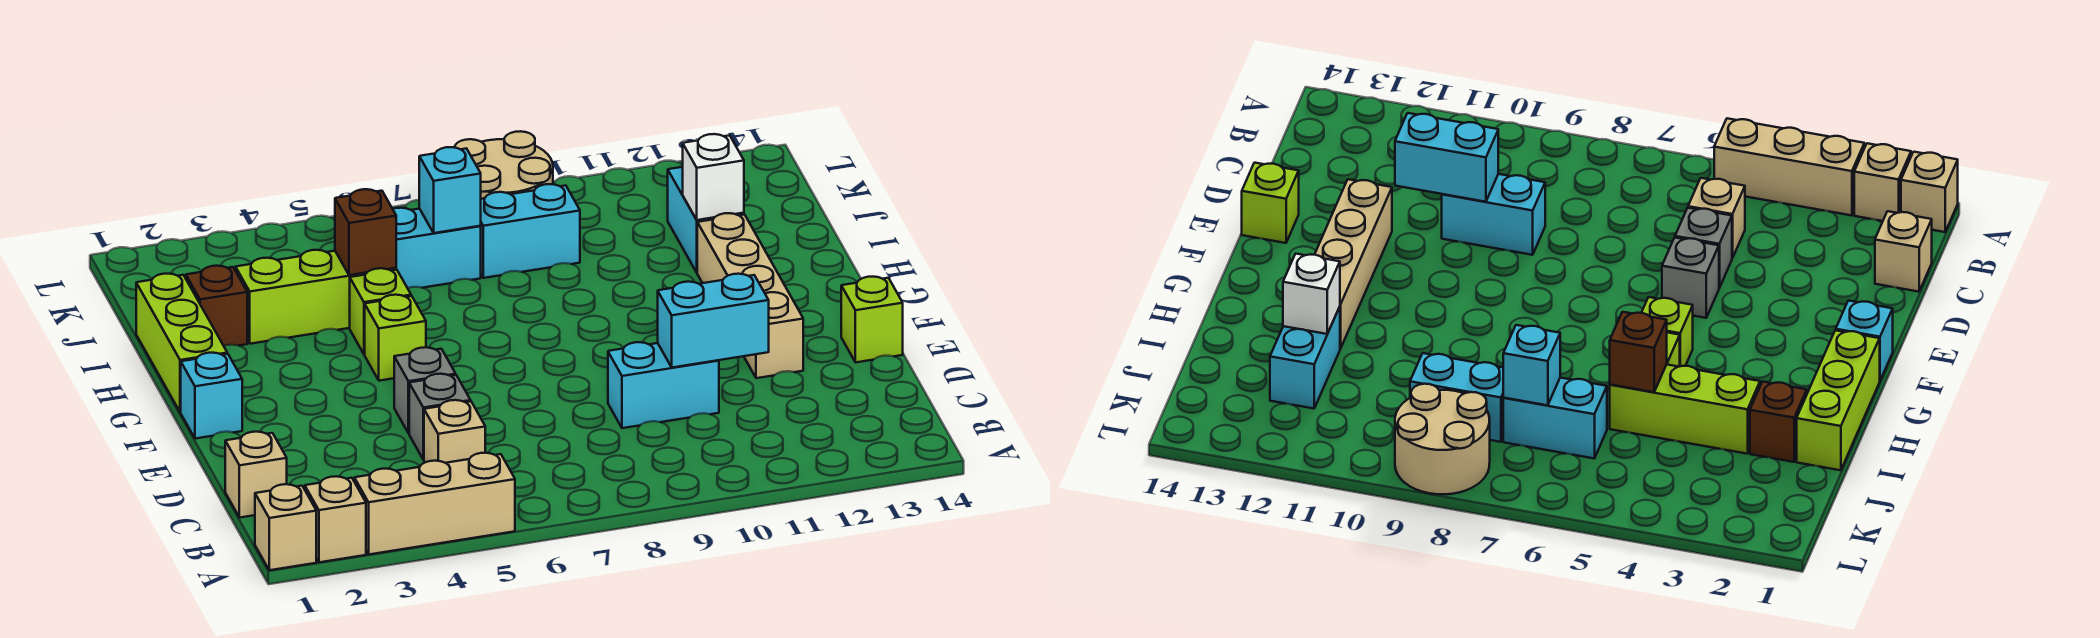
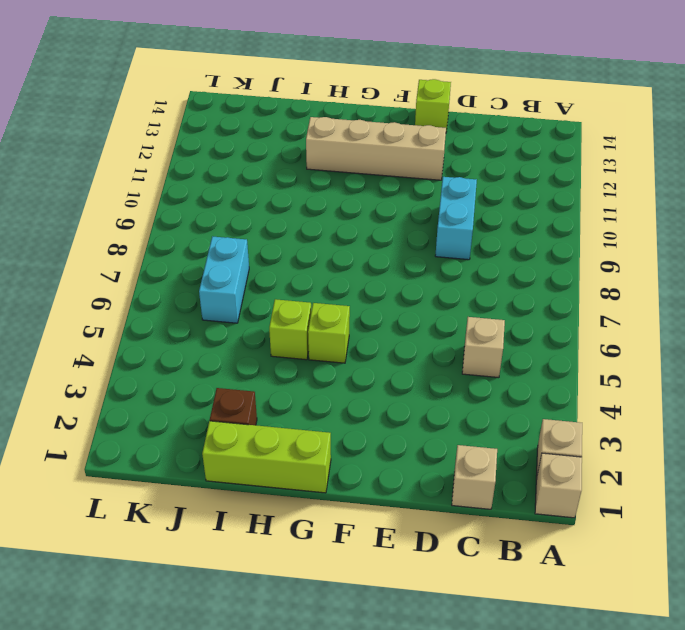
none -> tan 1x3 brick [354,453,515,554]
none -> grey 1x1 brick [409,374,471,460]
none -> grey 1x1 brick [394,347,456,433]

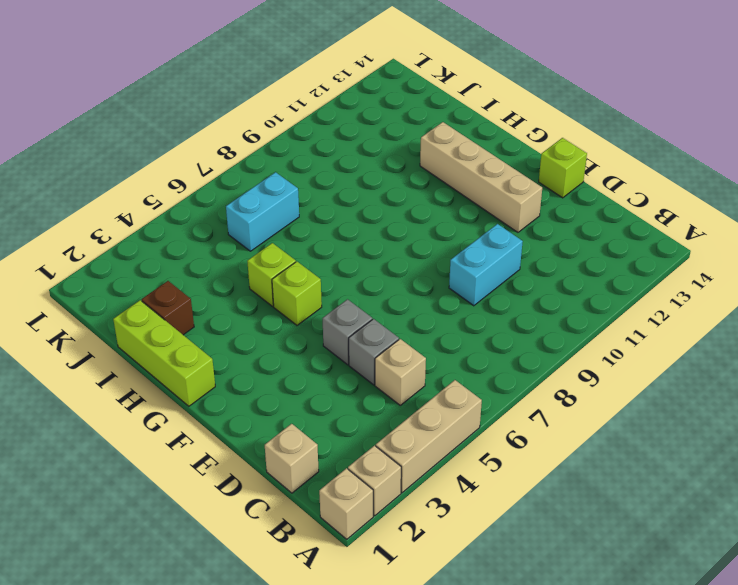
none -> cyan 1x1 brick [181,353,242,439]
none -> lime 1x3 brick [236,250,396,344]
none -> cyan 1x2 brick [668,167,744,272]

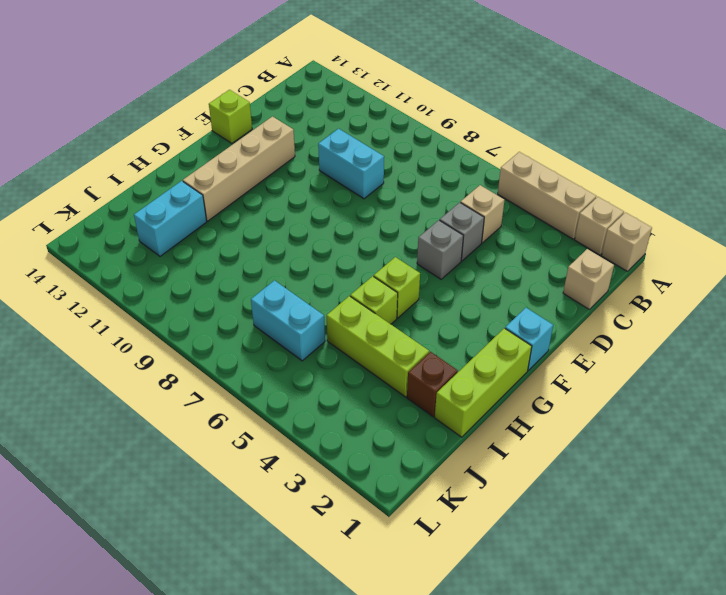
none -> cyan 1x2 brick [481,184,580,278]
none -> tan 2x2 round brick [455,131,553,199]
none -> cyan 1x2 brick [658,274,769,368]

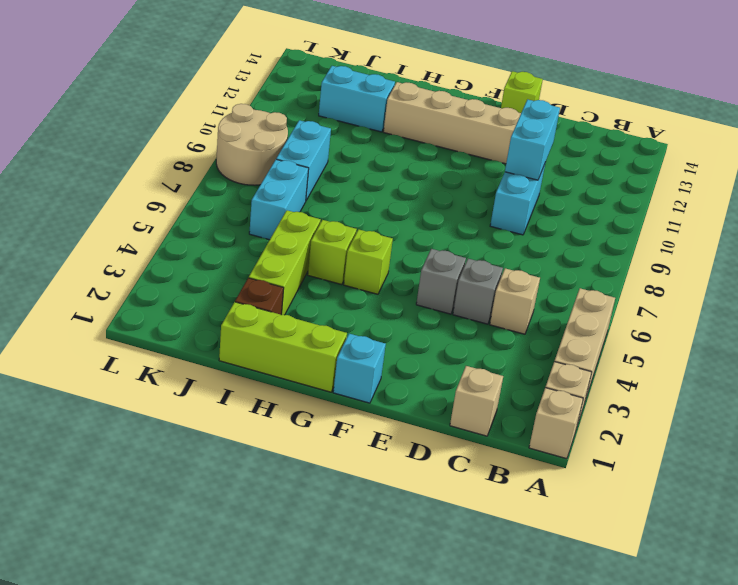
none -> brown 1x1 brick [335,189,396,275]
none -> white 1x1 brick [683,134,744,220]
none -> cyan 1x1 brick [419,147,481,233]

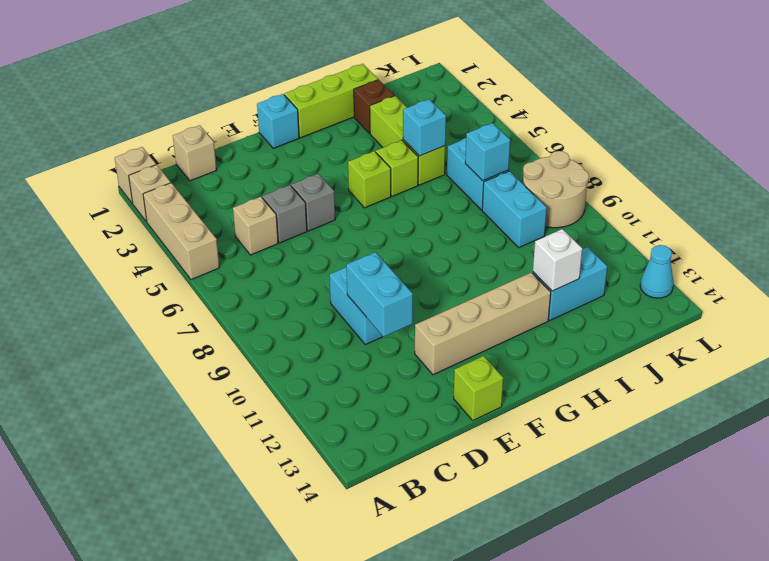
cyan 1x1 brick [403,99,446,156] -> brown 1x1 brick [335,189,396,275]
cyan 1x1 cone [640,245,674,298] -> none

